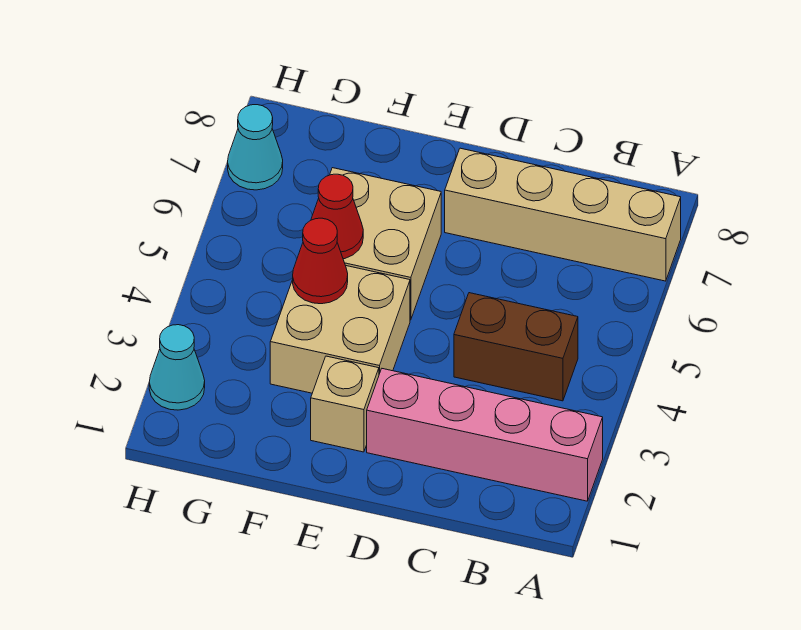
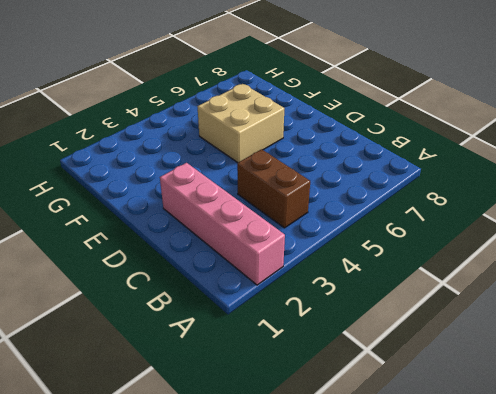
none -> tan 1x4 brick [445,148,681,281]
none -> tan 1x1 brick [311,356,379,452]

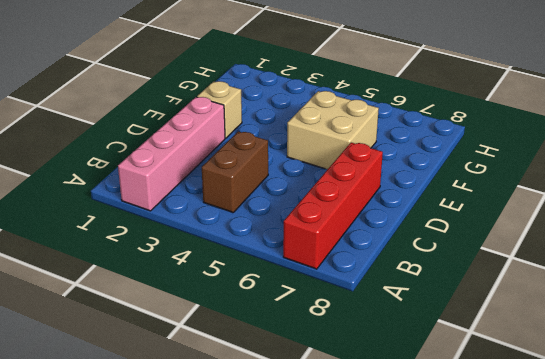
red 1x4 brick [283,143,383,269] -> tan 1x4 brick [445,148,681,281]
none -> tan 2x2 brick [270,266,410,393]
none -> cyan 1x1 cone [149,325,205,410]

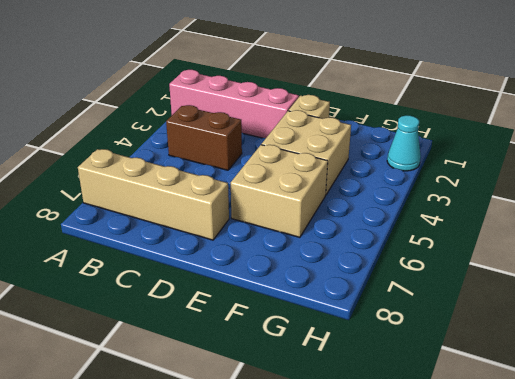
none -> cyan 1x1 cone [228,105,283,190]
none -> red 1x1 cone [293,218,348,304]

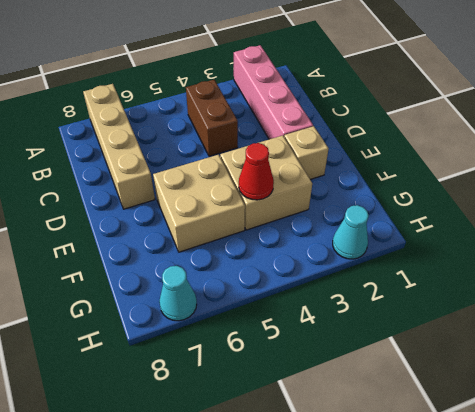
none -> red 1x1 cone [311,174,363,259]

